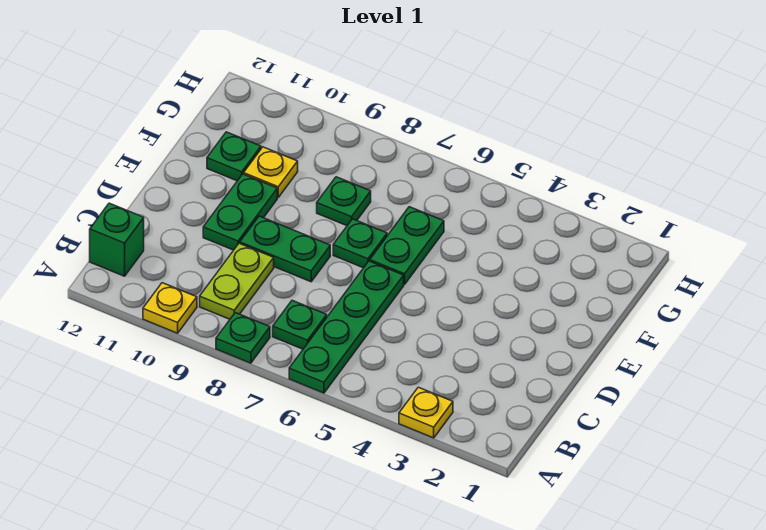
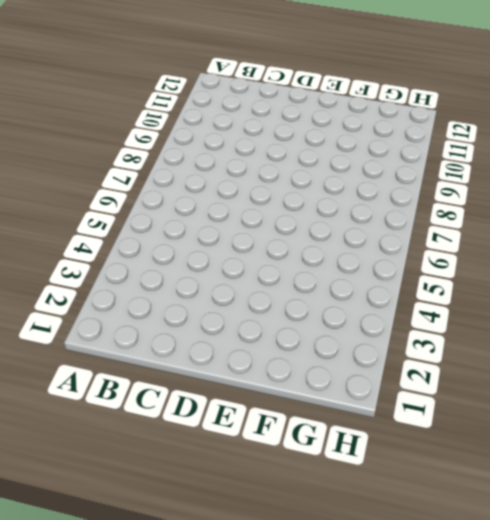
none -> yellow 1x1 plate [399,387,453,438]
none -> green 1x4 plate [289,261,404,393]
none -> green 1x1 plate [216,313,270,363]

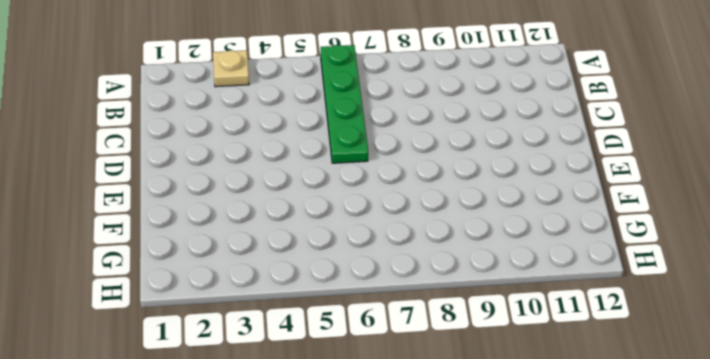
tan 1x1 plate [213,50,249,87] -> yellow 1x1 plate [399,387,453,438]
none -> green 1x1 plate [216,313,270,363]
none -> yellow 1x1 plate [143,283,197,333]
none -> green 1x1 plate [273,300,327,349]

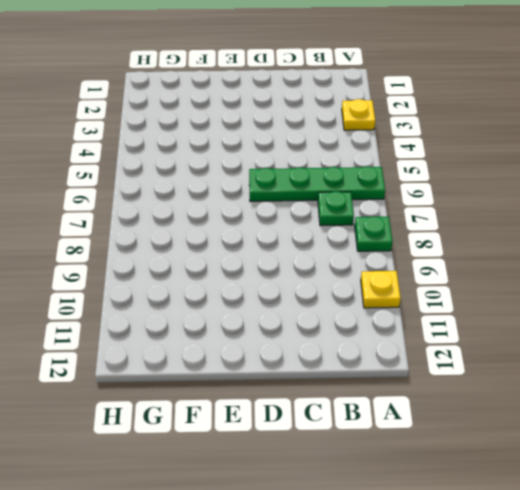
none -> lime 1x2 plate [200,243,274,319]
none -> green 1x1 brick [90,203,144,276]
none -> green 1x2 plate [240,216,330,282]

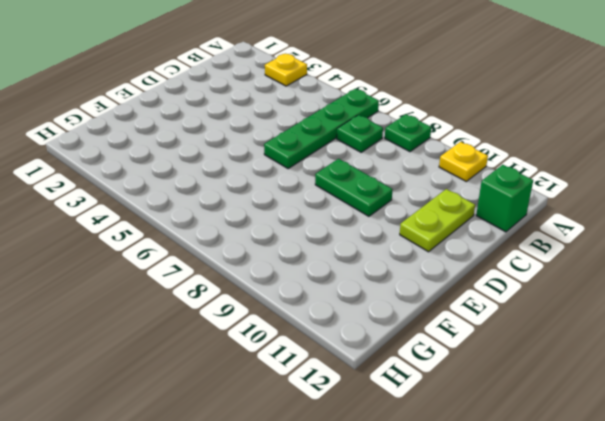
lime 1x2 plate [400,189,475,252] -> lime 1x2 plate moved to [200,243,274,319]
none -> green 1x2 plate [203,174,277,250]
none -> green 1x2 plate [370,207,444,285]
none -> green 1x1 plate [333,219,387,268]

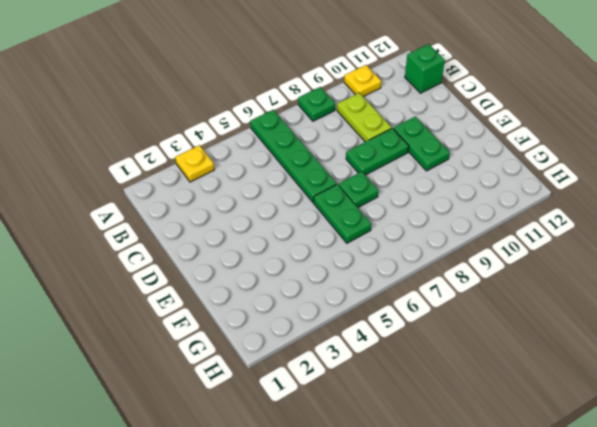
none -> green 1x1 plate [273,300,327,349]
none -> green 1x1 plate [317,177,371,226]
none -> yellow 1x1 plate [244,147,298,197]

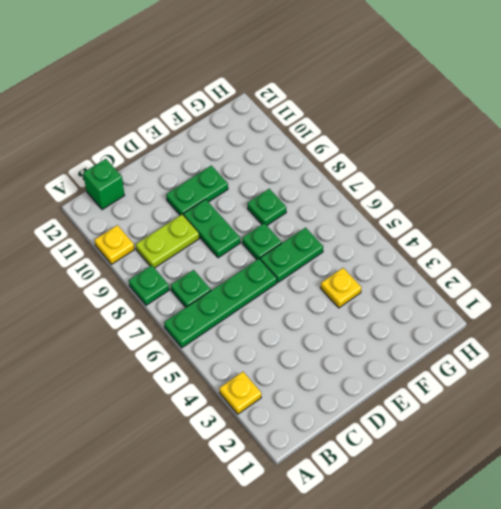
yellow 1x1 plate [321,268,361,308] -> yellow 1x1 plate moved to [244,147,298,197]
none -> green 1x1 plate [207,132,261,181]

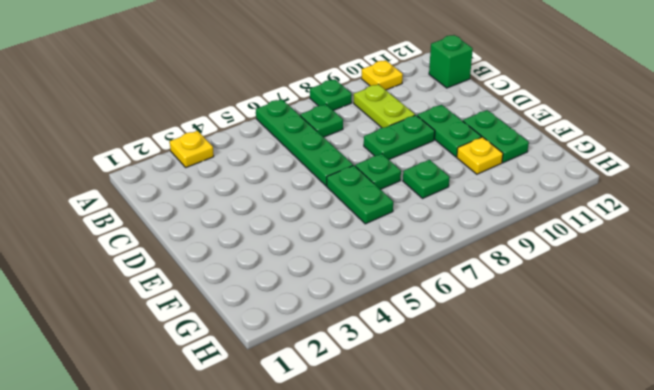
green 1x2 plate [463,110,529,163] -> green 1x1 plate [207,132,261,181]

